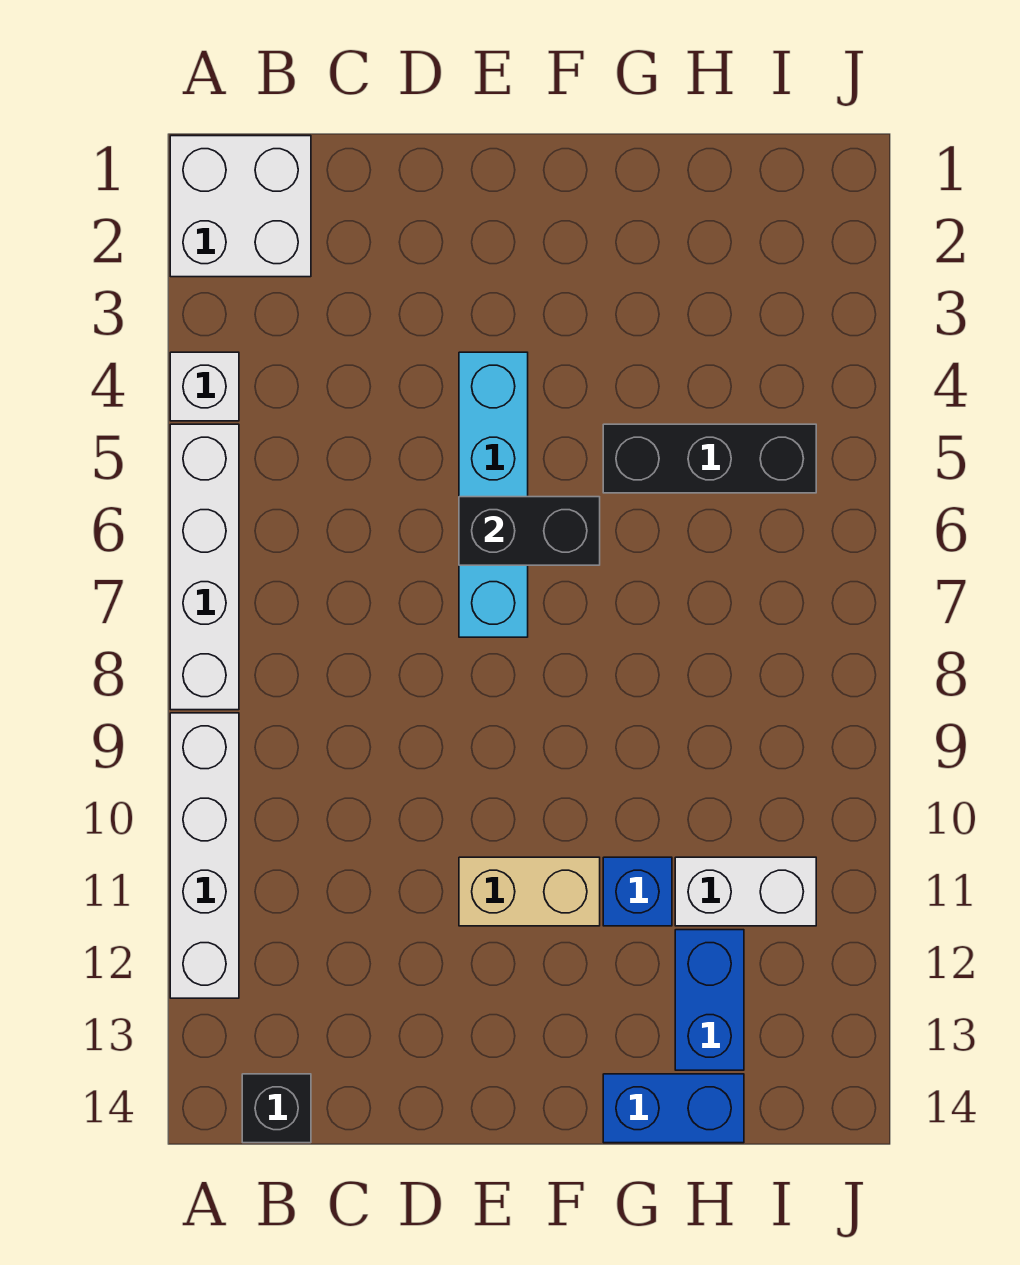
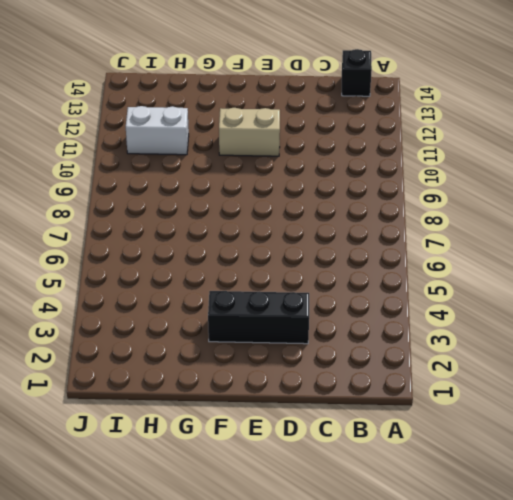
black 1x3 brick [208,291,309,344] -> black 1x3 brick moved to [603,424,816,493]
none -> white 2x2 brick [170,136,311,277]
none -> white 1x1 brick [170,352,239,421]
none -> white 1x4 brick [170,424,239,710]

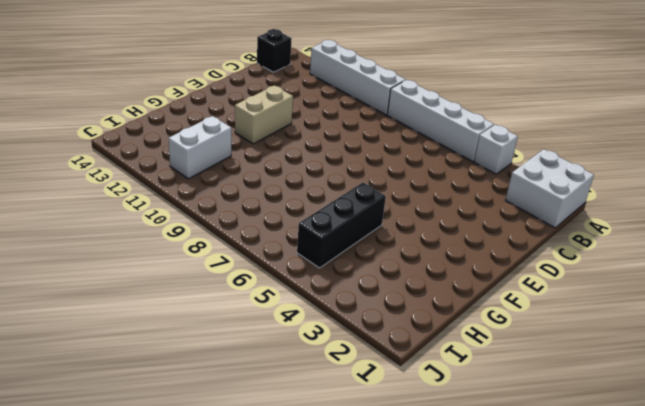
none -> cyan 1x4 brick [459,352,528,637]
none -> blue 1x1 brick [603,857,672,926]
none -> blue 1x2 brick [603,1074,744,1143]

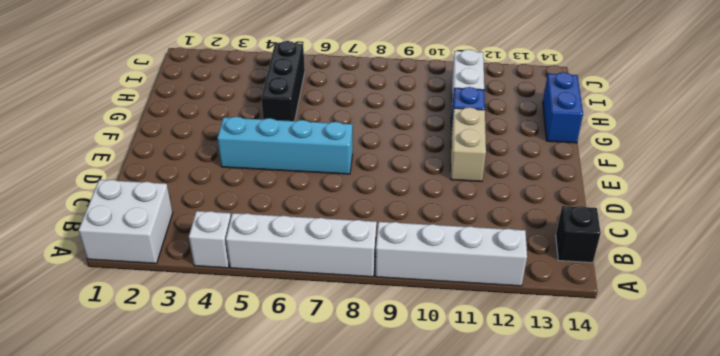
none -> blue 1x2 brick [675,930,744,1070]
none -> black 1x2 brick [459,497,600,565]

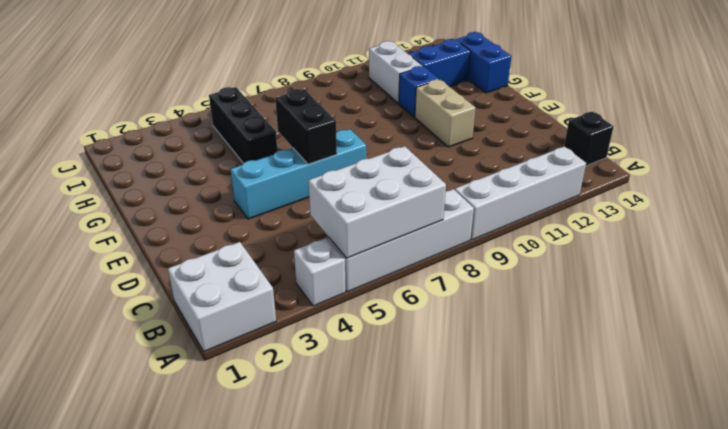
white 2x3 brick [309,146,446,258] -> none

